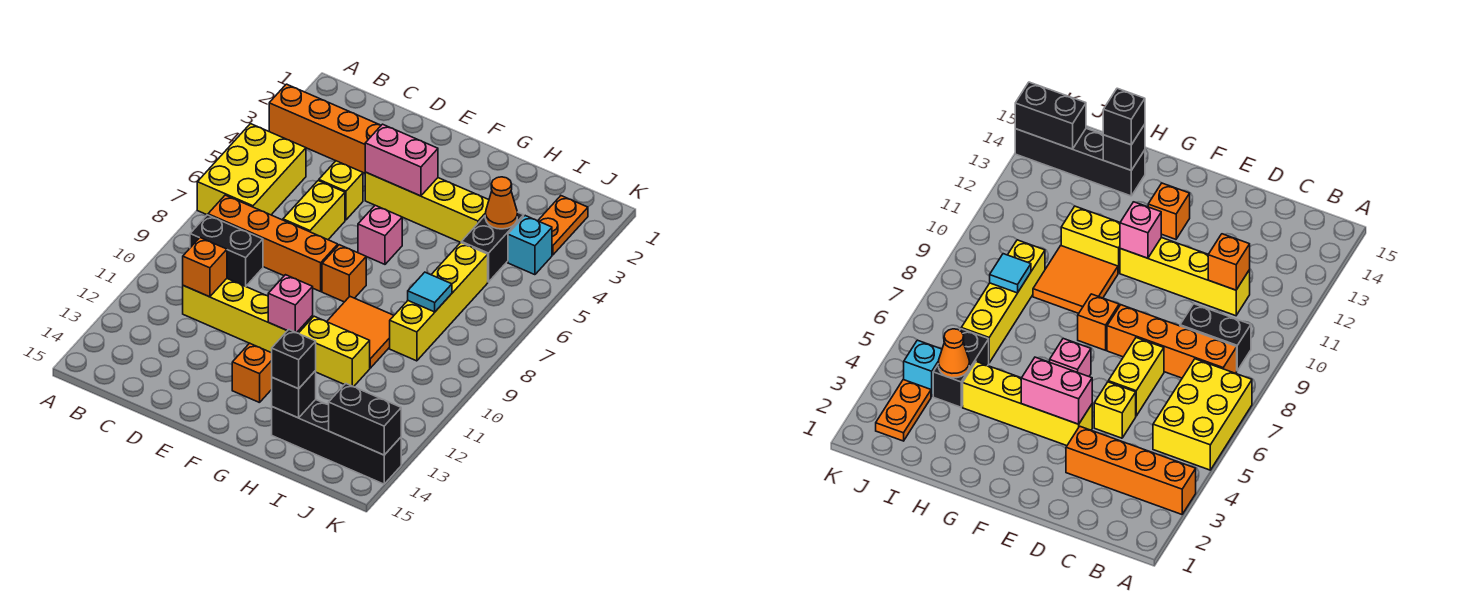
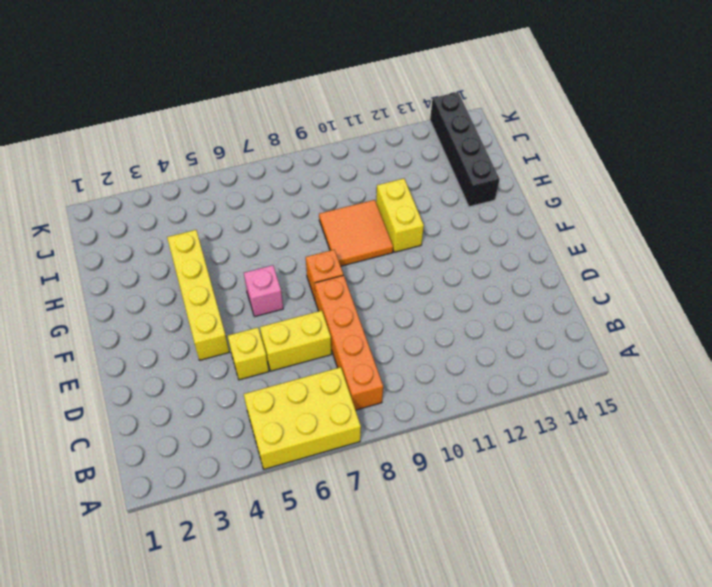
none -> orange 1x4 brick [269,84,381,173]
none -> black 1x2 brick [190,215,263,286]
none -> yellow 1x4 brick [183,279,313,353]

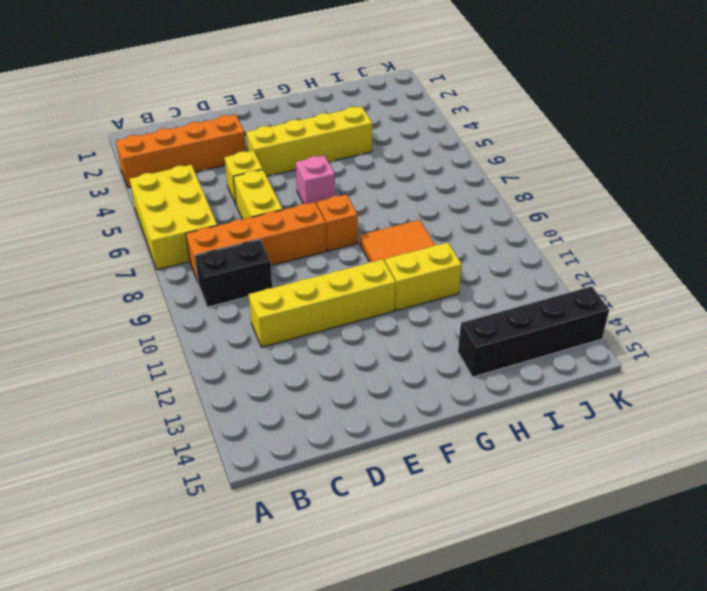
none -> orange 1x1 brick [232,343,272,403]
none -> black 1x2 brick [461,212,524,282]
none -> yellow 1x4 brick [390,243,488,361]

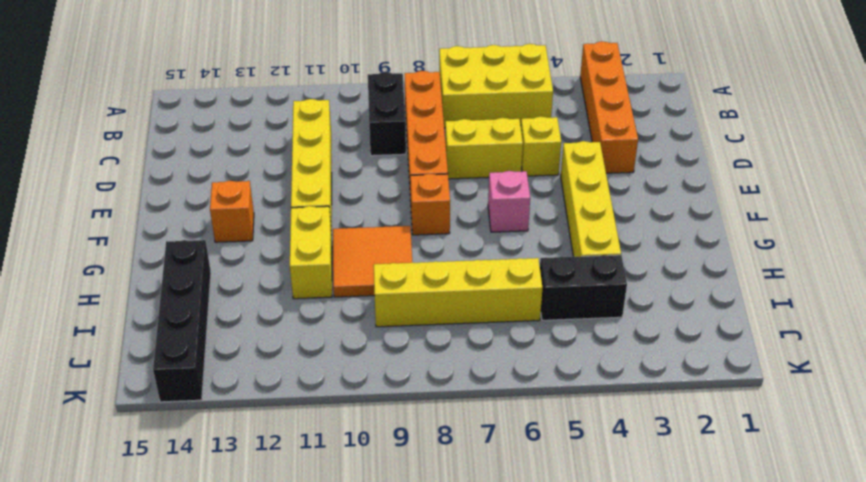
none -> orange 1x2 plate [538,196,588,255]
none -> cyan 1x1 brick [508,216,552,275]
none -> orange 1x1 brick [183,238,227,297]

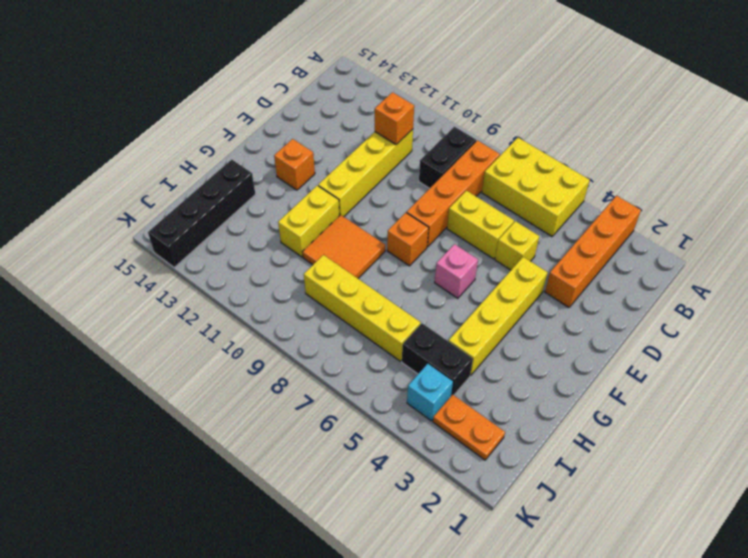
none -> pink 1x2 brick [365,124,438,196]
none -> pink 1x1 brick [268,275,313,333]
none -> black 1x1 brick [272,371,316,418]

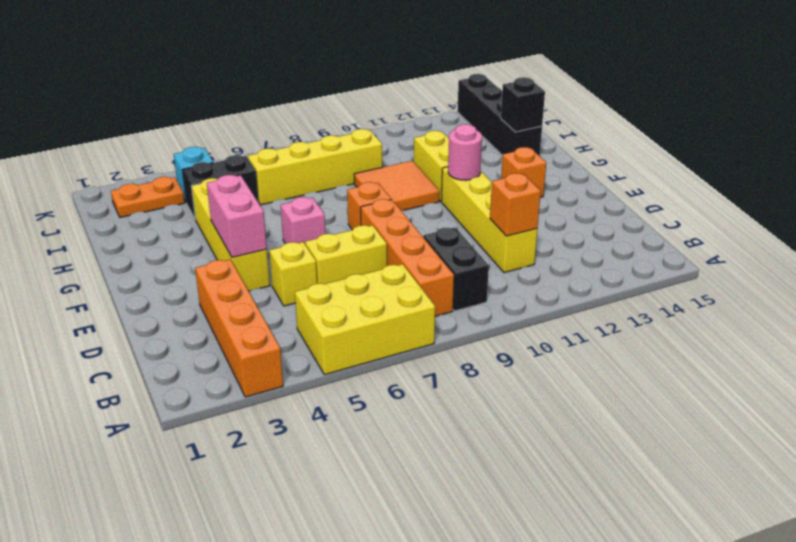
pink 1x1 round brick [448,124,482,180] -> pink 1x1 brick [268,275,313,333]
none -> orange 1x1 cone [485,177,517,229]
none -> cyan 1x1 tile [408,272,452,312]
none -> black 1x2 brick [329,384,401,455]

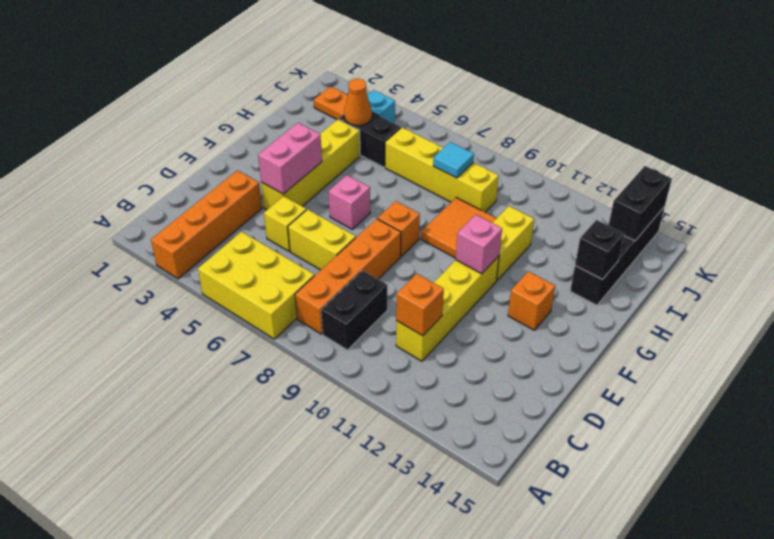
none -> black 1x1 brick [272,329,316,389]

